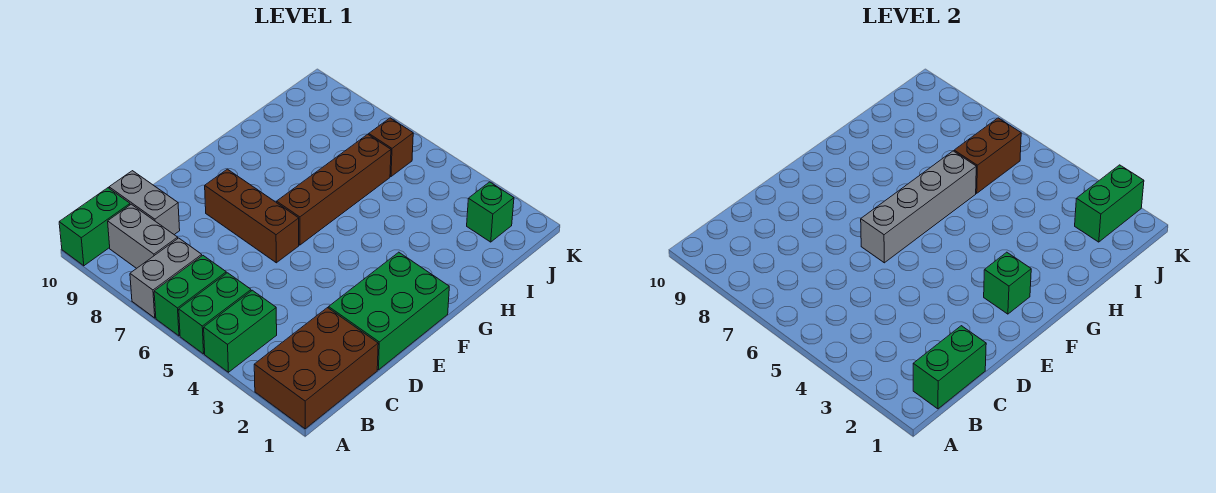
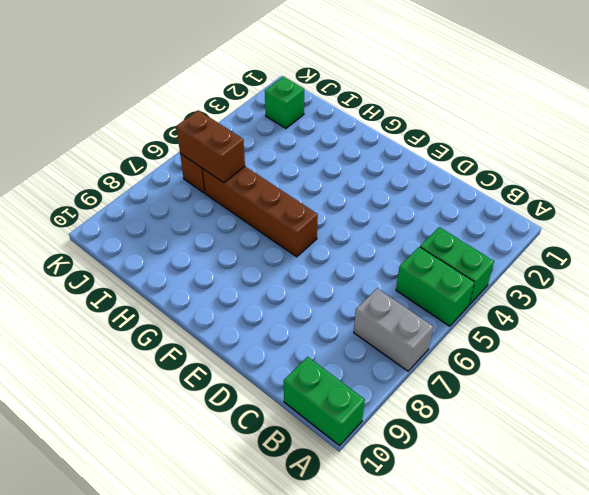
none -> brown 2x3 brick [254,308,378,429]
none -> green 1x2 brick [154,256,226,336]
none -> grey 1x2 brick [108,204,178,268]

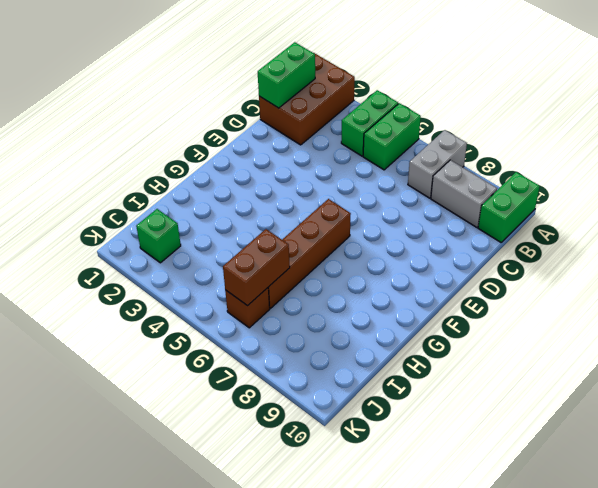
none -> green 1x2 brick [154,256,226,336]
none -> grey 1x2 brick [109,171,180,235]
none -> green 2x3 brick [329,252,449,370]

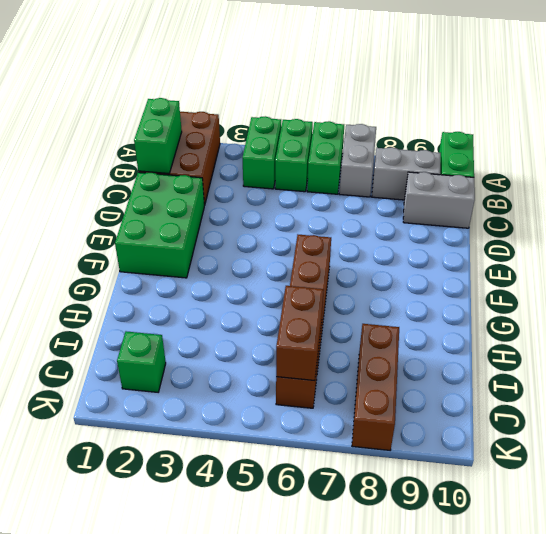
brown 1x3 brick [352,324,399,450] -> brown 1x3 brick turned to [205,169,299,263]
none -> grey 1x4 brick [861,151,976,263]
none -> green 1x1 brick [984,252,1031,314]
none -> green 1x2 brick [1075,165,1144,242]

